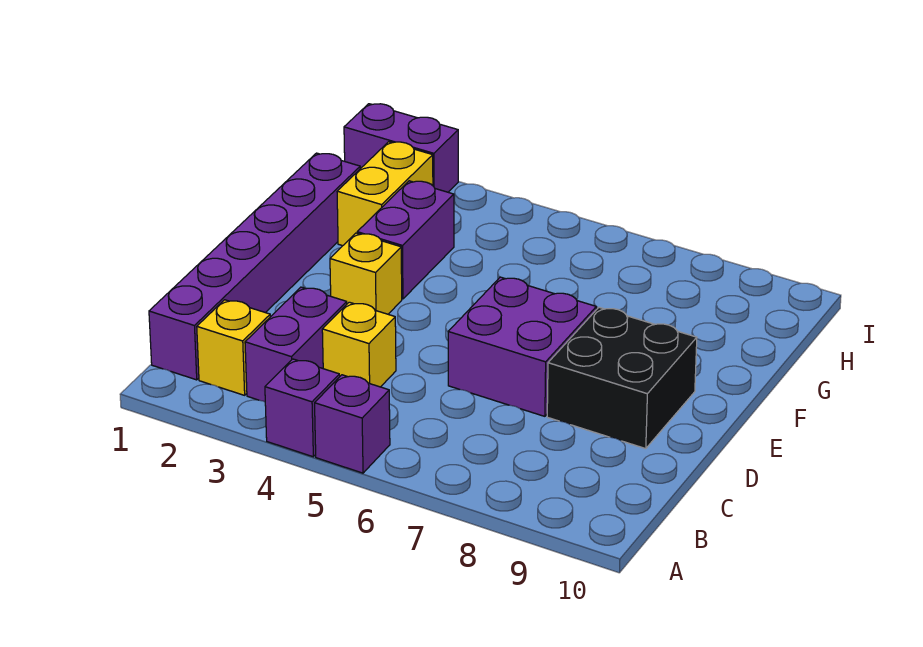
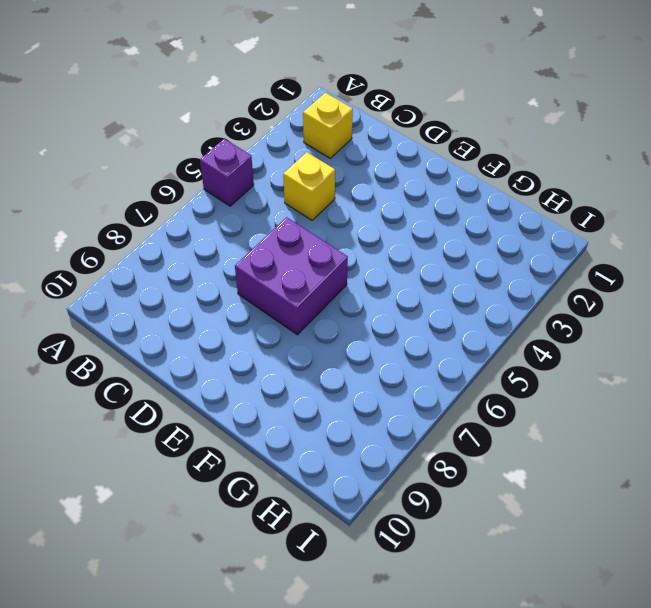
none -> purple 1x1 brick [265,359,340,457]
none -> purple 1x6 brick [149,153,360,380]
none -> purple 1x2 brick [245,287,347,402]

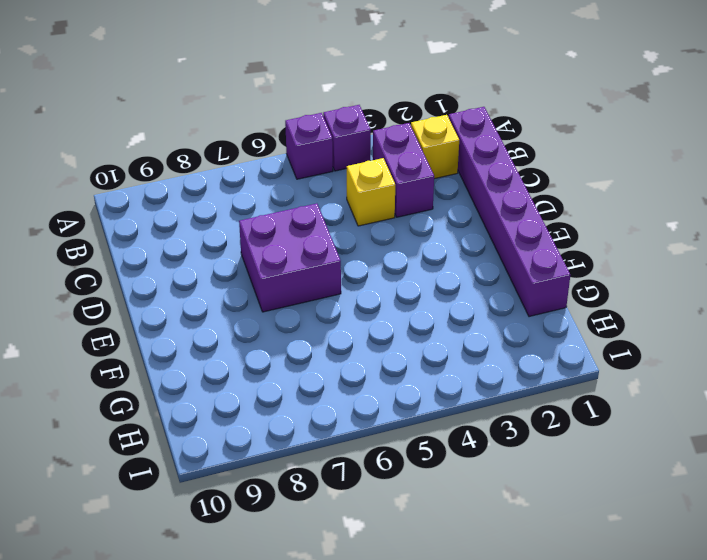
none -> black 2x2 brick [547,307,697,449]
none -> yellow 1x1 brick [330,233,402,314]
none -> purple 1x2 brick [357,181,454,299]

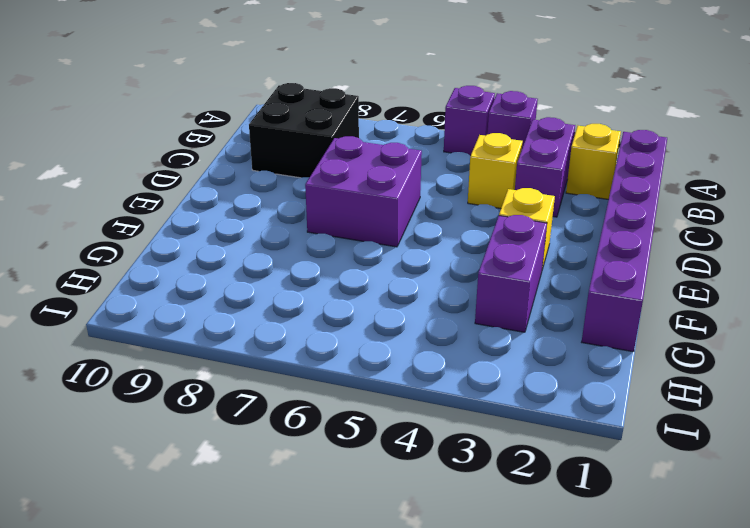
black 2x2 brick [249,83,359,178] -> black 2x2 brick moved to [547,307,697,449]
none -> yellow 1x2 brick [337,142,433,246]
none -> purple 1x2 brick [344,104,458,192]

